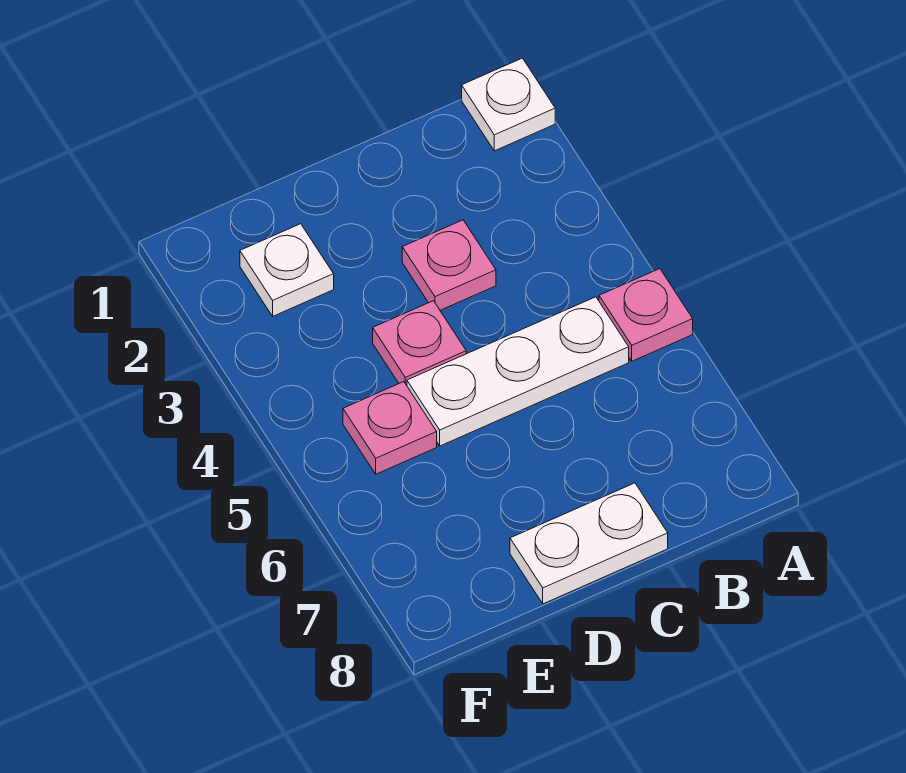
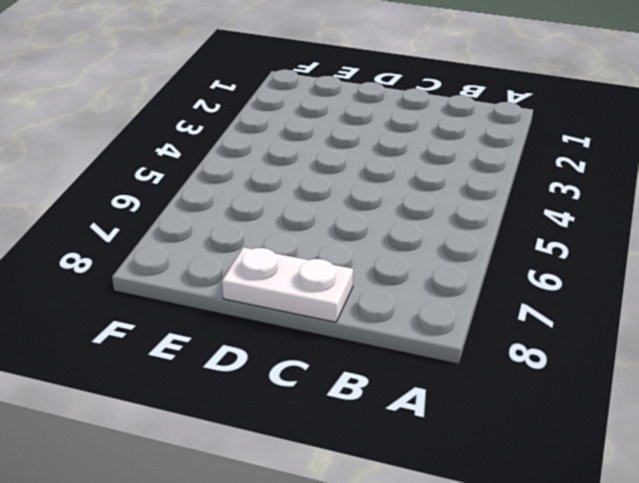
none -> white 1x1 plate [462,58,555,151]
none -> pink 1x1 plate [599,269,693,361]

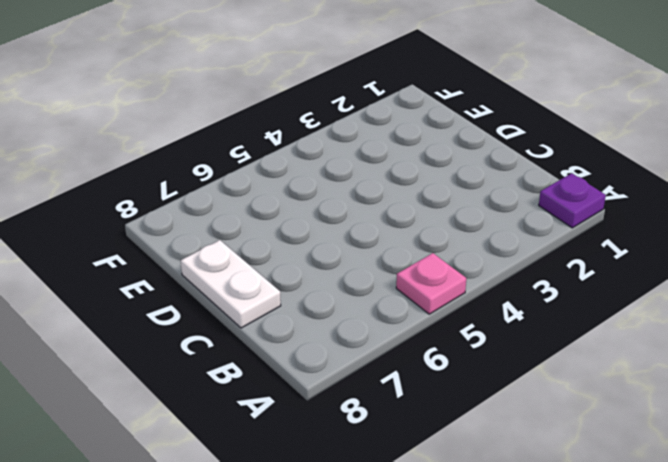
purple 1x1 plate [539,173,606,228] -> white 1x1 plate [462,58,555,151]
none -> white 1x3 plate [407,297,629,446]
none -> pink 1x1 plate [402,220,496,310]

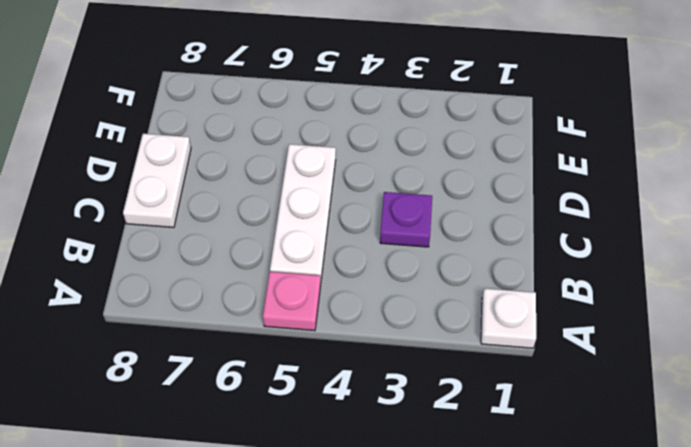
purple 1x1 plate [380,192,432,247] -> pink 1x1 plate [402,220,496,310]
none -> pink 1x1 plate [373,301,466,385]
none -> white 1x1 plate [240,224,334,316]

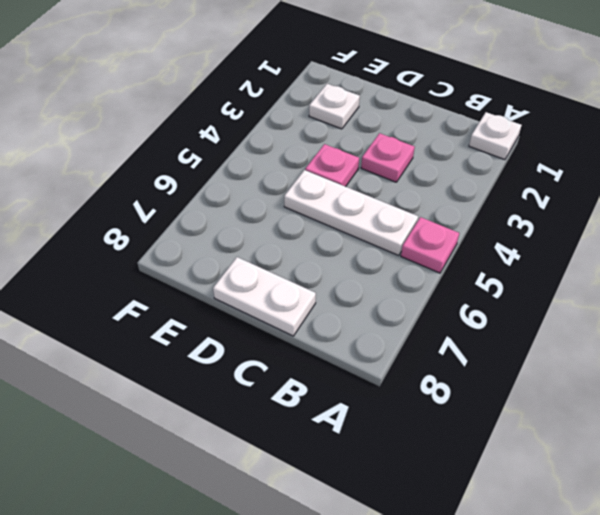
none -> pink 1x1 plate [343,382,437,474]

